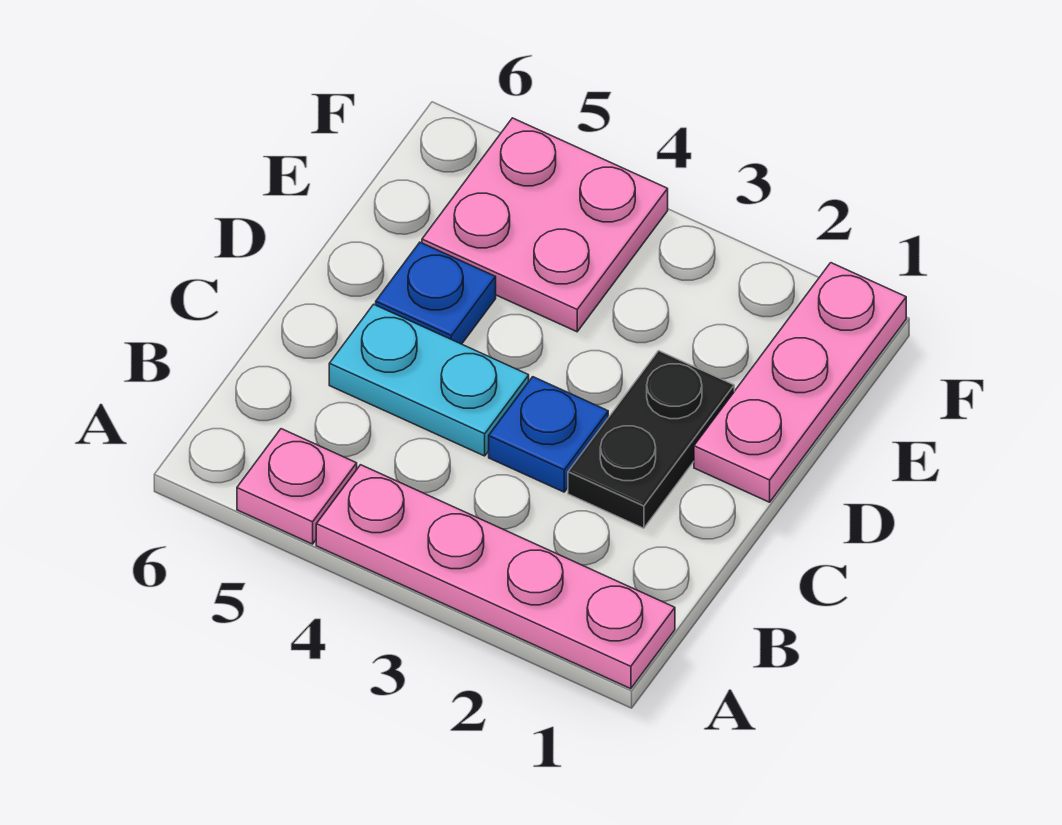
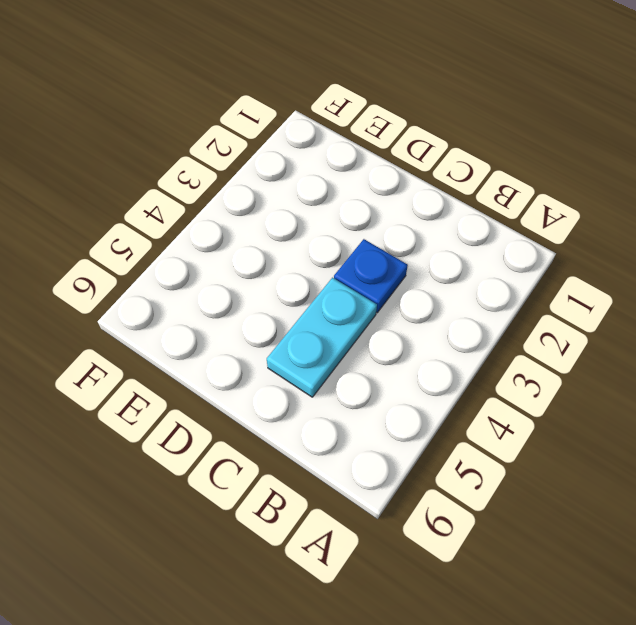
none -> pink 1x4 plate [316,465,675,689]
none -> pink 1x1 plate [237,429,357,544]

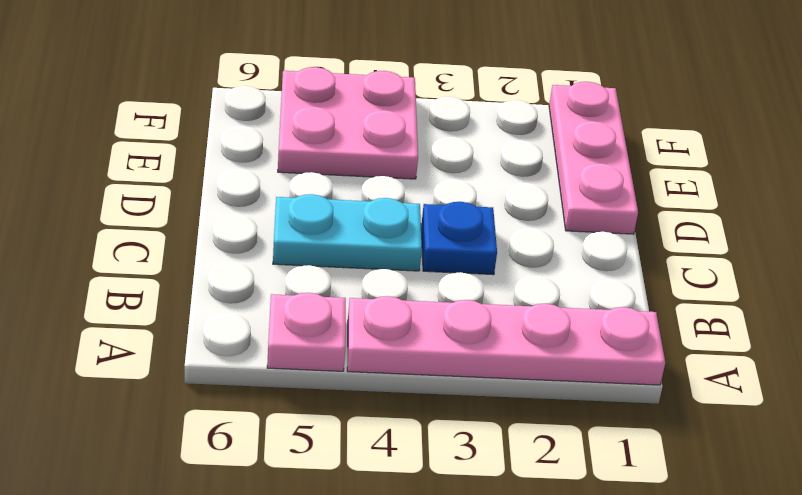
none -> black 1x2 plate [568,351,734,528]
none -> blue 1x1 plate [376,242,496,344]

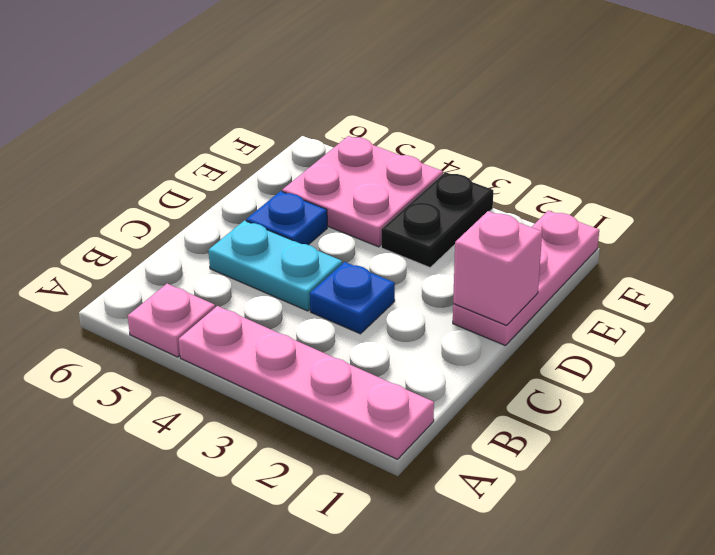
pink 1x1 brick [453,211,542,325] -> none
black 1x2 plate [381,172,493,267] -> black 1x2 plate moved to [568,351,734,528]

